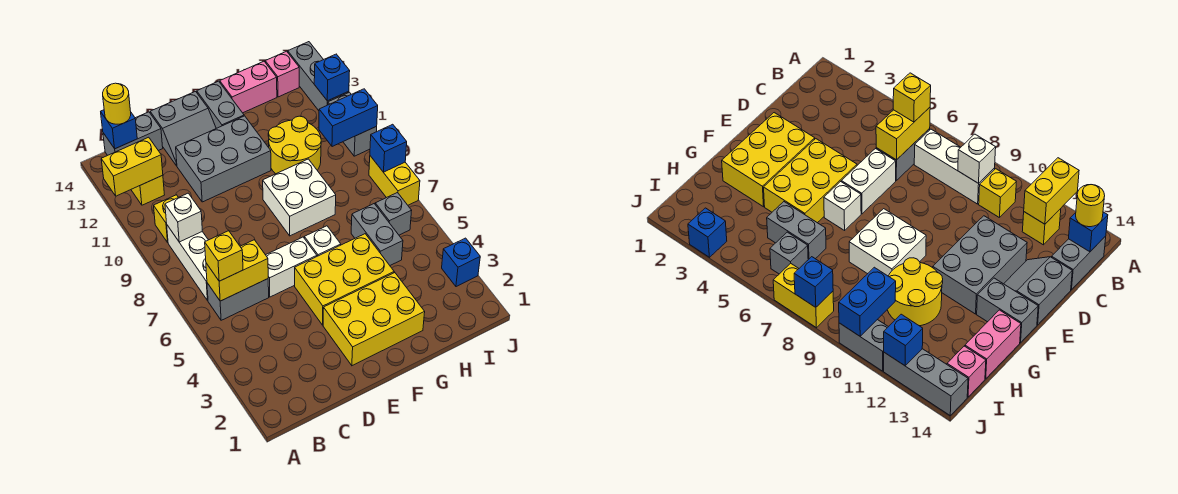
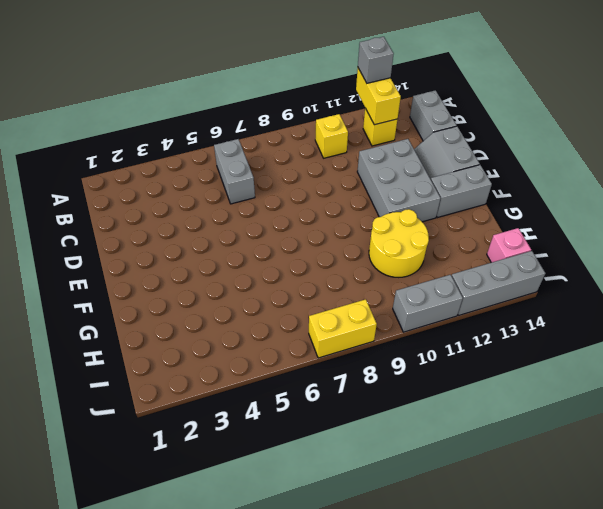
grey 1x1 brick [358,37,394,83] -> grey 1x1 brick moved to [375,193,412,235]
none -> white 1x3 brick [167,225,208,301]
none -> white 1x2 brick [266,237,317,297]
none -> yellow 2x3 brick [323,273,425,366]
none -> yellow 2x3 brick [295,234,394,325]

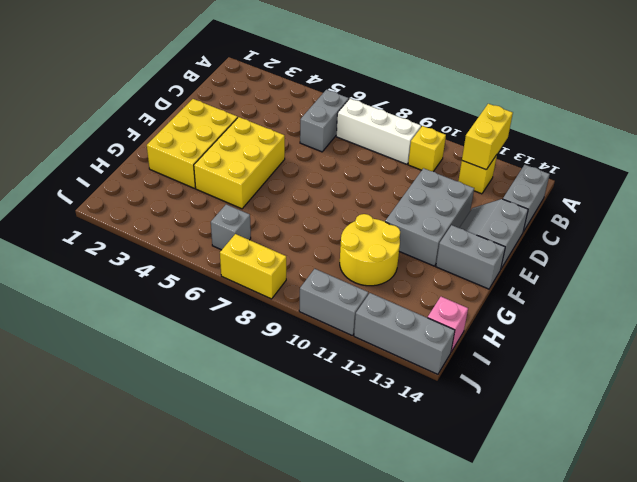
none -> white 1x2 brick [266,237,317,297]
none -> white 1x1 brick [304,226,341,256]
none -> white 2x2 brick [263,159,336,236]
none -> pink 1x2 brick [220,61,277,113]

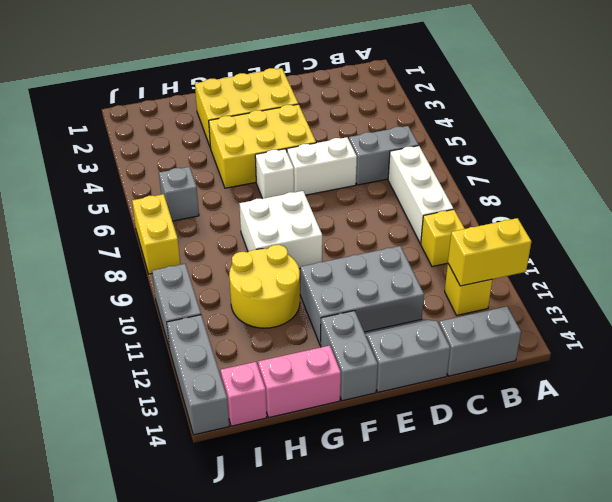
none -> grey 1x2 brick [351,204,403,265]
none -> blue 1x1 brick [442,238,480,287]
none -> yellow 1x2 brick [206,240,268,301]
none -> white 1x1 brick [165,193,202,242]

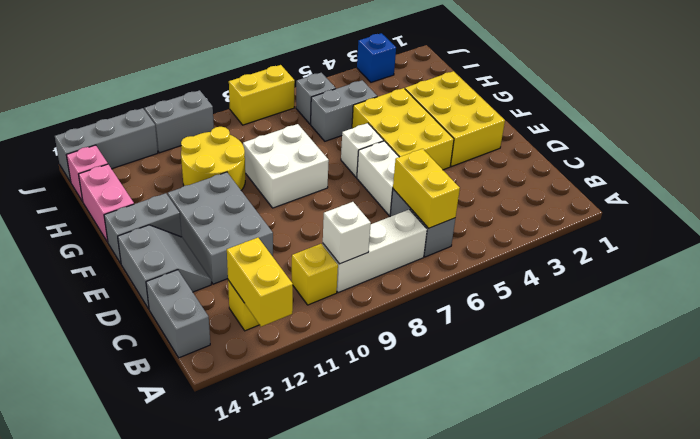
none -> blue 1x1 brick [101,110,137,149]
none -> blue 1x2 brick [319,89,378,147]
none -> blue 1x1 brick [370,124,407,172]
none -> blue 1x1 brick [314,54,350,101]

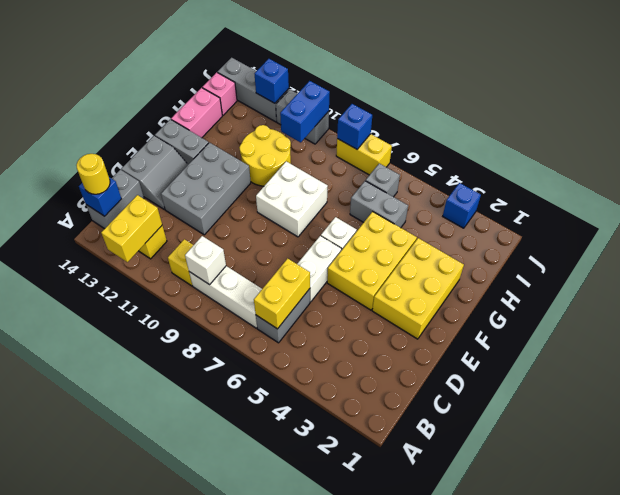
none -> yellow 1x1 brick [205,231,243,281]

